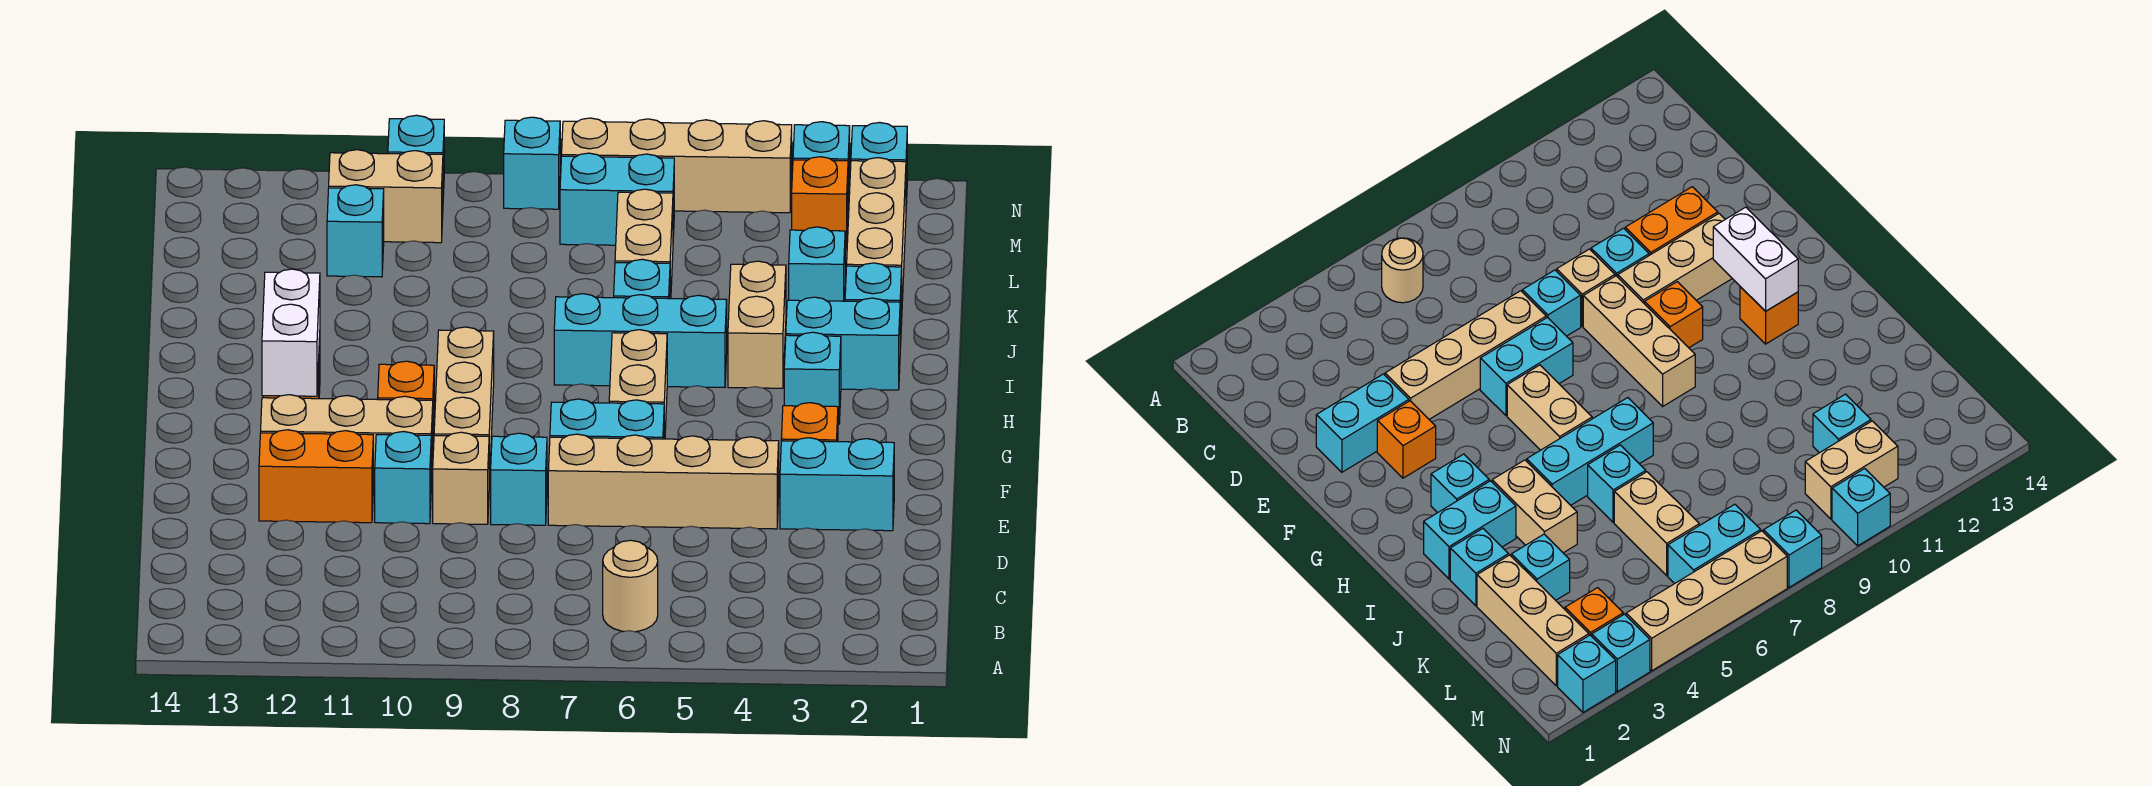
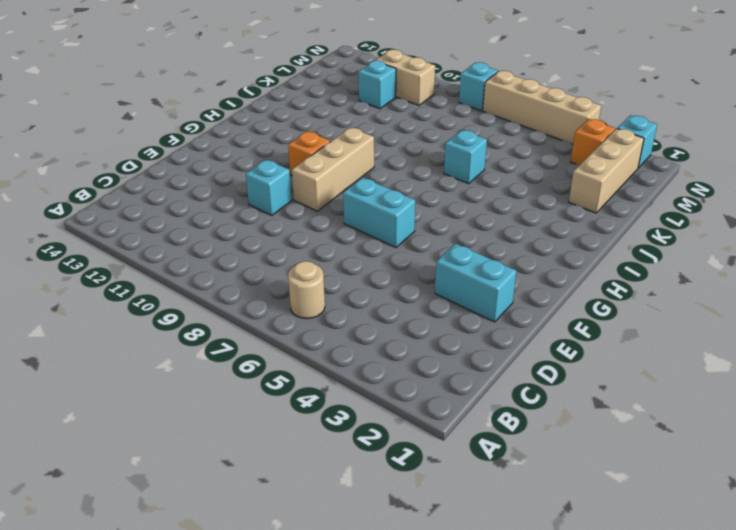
none -> tan 1x4 brick [548,434,779,529]
none -> cyan 1x1 brick [491,433,547,525]
none -> tan 1x1 brick [433,432,489,524]
none -> orange 1x2 brick [259,430,373,523]

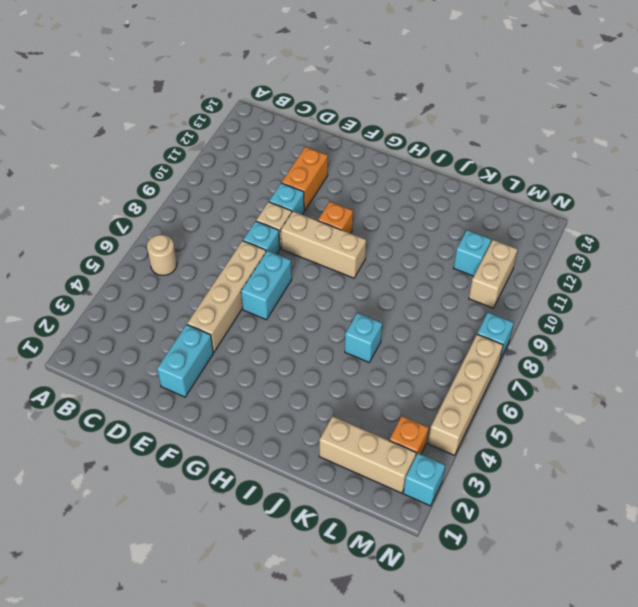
none -> orange 1x1 brick [781,403,838,442]
none -> tan 1x3 brick [261,395,433,488]
none -> tan 1x2 brick [609,330,667,439]
none -> cyan 1x1 brick [784,332,841,424]

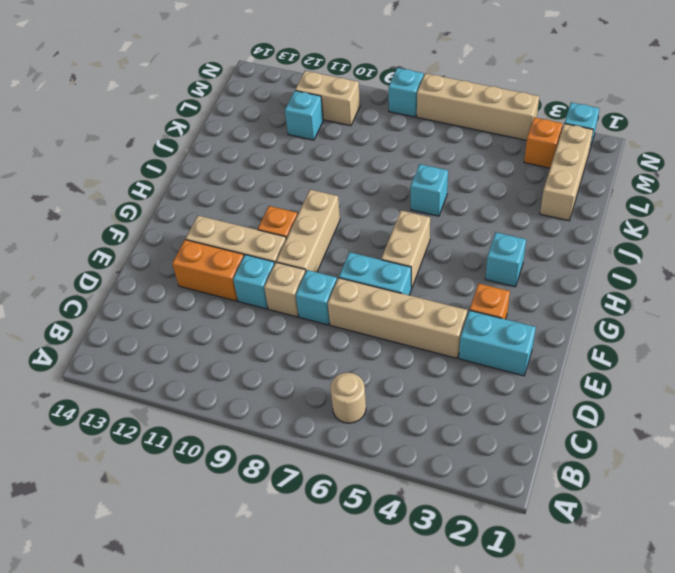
none -> orange 1x1 brick [1740,287,1798,344]
none -> cyan 1x2 brick [786,297,900,390]
none -> tan 1x2 brick [728,261,786,388]
none -> cyan 1x3 brick [554,294,727,388]

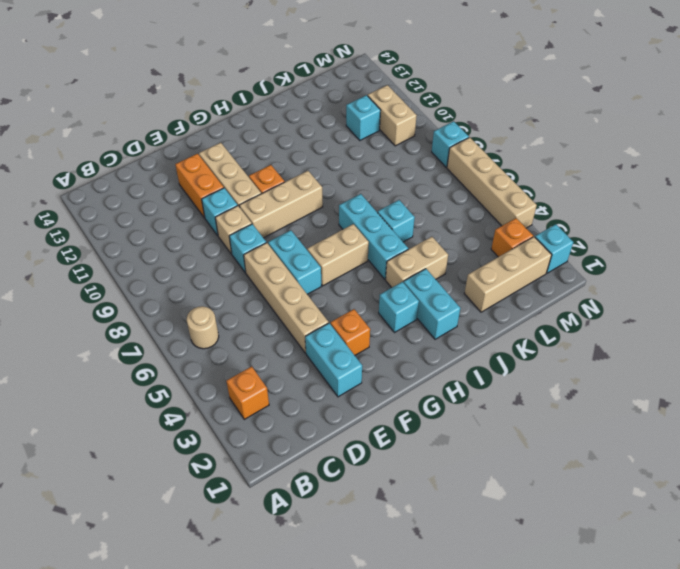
orange 1x1 brick [226,366,269,419] -> orange 1x1 brick moved to [1740,287,1798,344]
none -> cyan 1x1 brick [845,263,902,349]
none -> cyan 1x1 brick [789,227,845,301]
none -> tan 1x2 brick [615,189,673,299]
none -> cyan 1x2 brick [560,153,674,245]

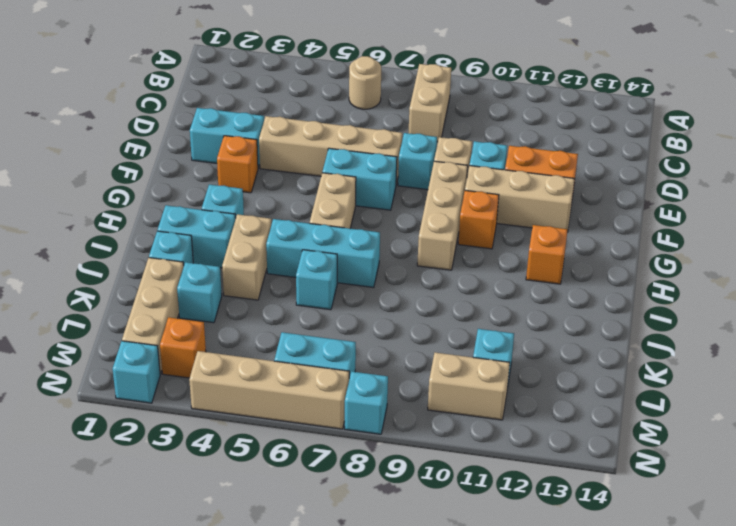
tan 1x2 brick [409,64,451,142] -> tan 1x2 brick moved to [615,189,673,299]
none -> cyan 1x1 brick [793,122,850,206]
none -> cyan 1x1 brick [388,115,444,196]
none -> white 1x2 brick [262,269,320,396]

